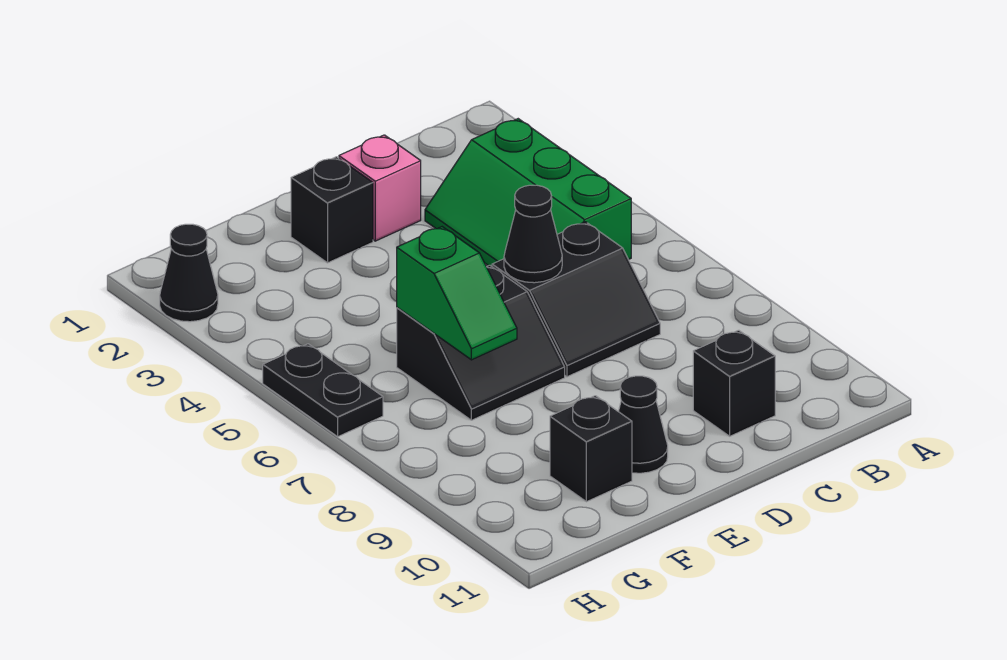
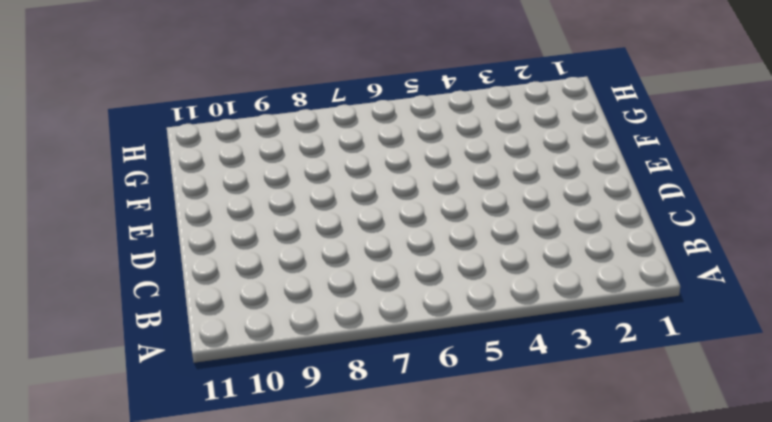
none -> green 2x3 slope [425,119,631,266]
none -> black 2x2 slope [492,222,660,377]
none -> black 1x1 brick [693,330,775,436]

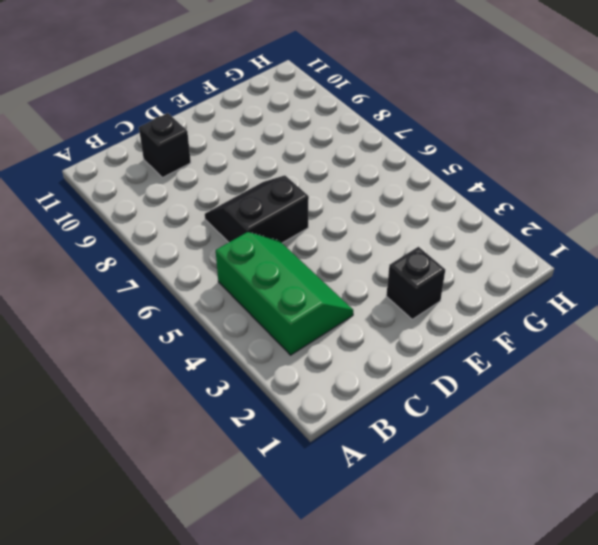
none -> pink 1x1 brick [339,135,421,241]
none -> black 2x2 slope [397,265,565,420]
none -> black 1x1 cone [618,376,668,473]

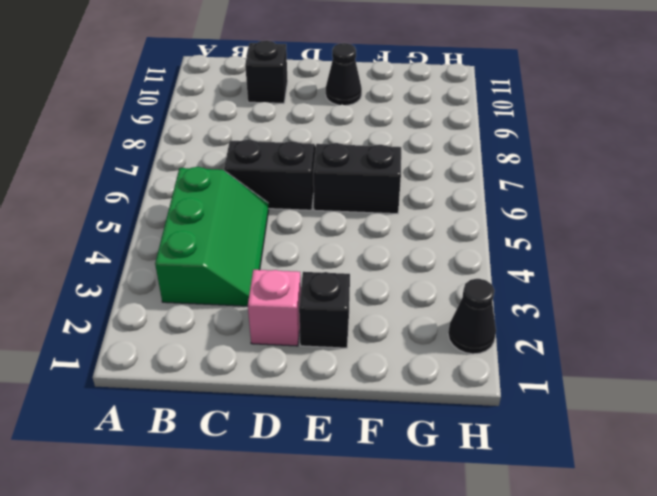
none -> black 1x1 brick [550,396,632,502]
none -> black 1x2 plate [263,344,383,437]
none -> black 1x1 cone [504,185,562,283]

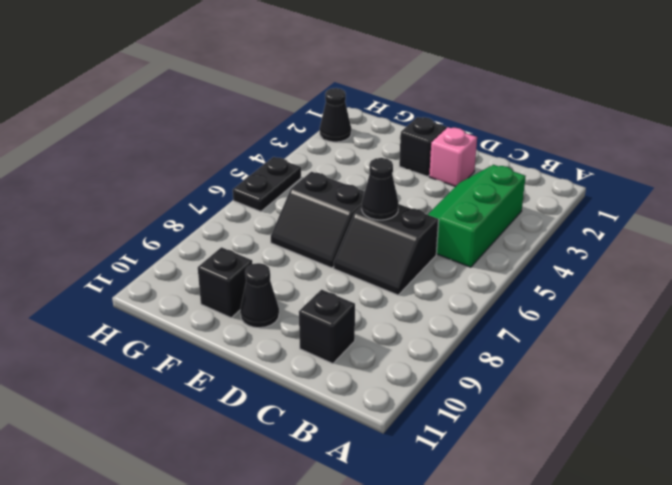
none -> green 1x2 slope [397,227,517,360]

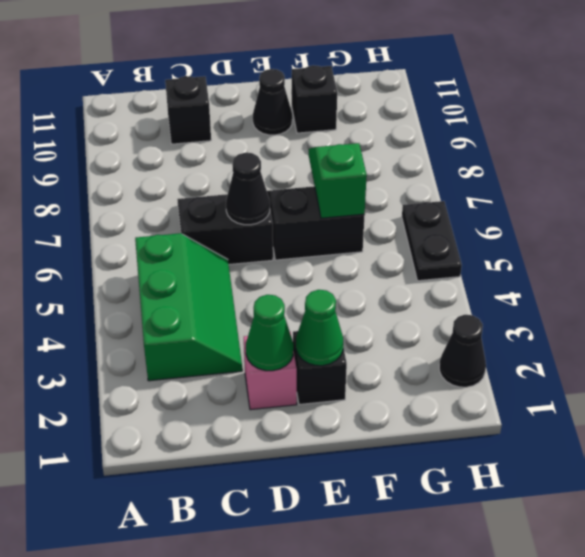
green 1x1 cone [246,295,294,371] -> none
green 1x1 cone [296,290,343,366] -> none

